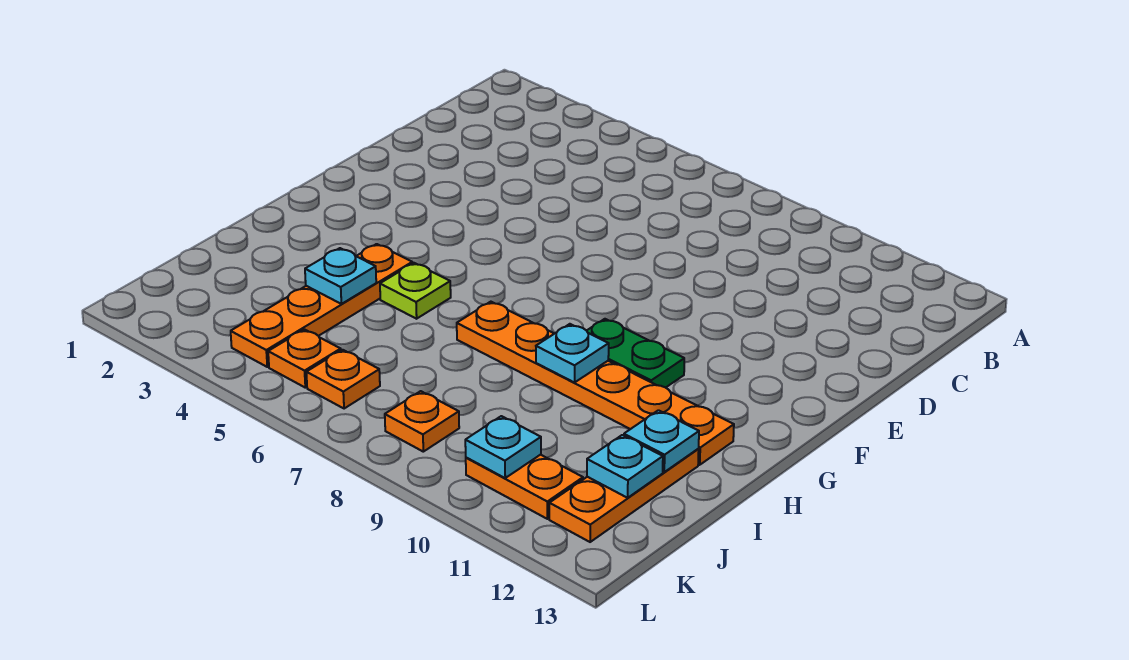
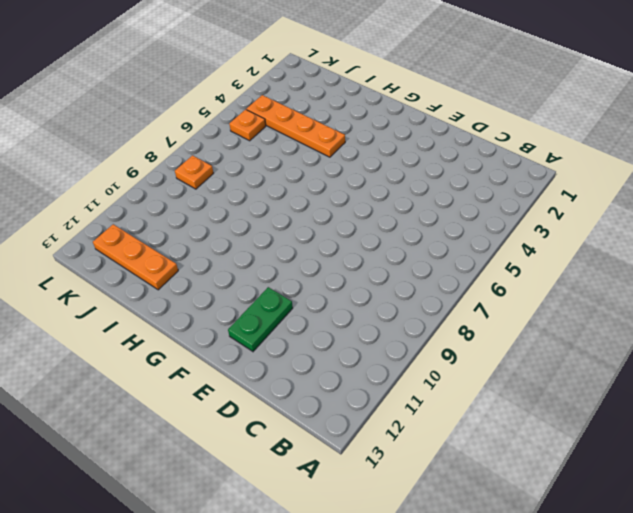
green 1x2 plate [228,287,293,351] -> green 1x2 plate moved to [587,319,684,387]
none -> lime 1x1 plate [380,263,451,319]
none -> orange 1x6 plate [457,302,734,465]
none -> orange 1x1 plate [306,350,380,409]

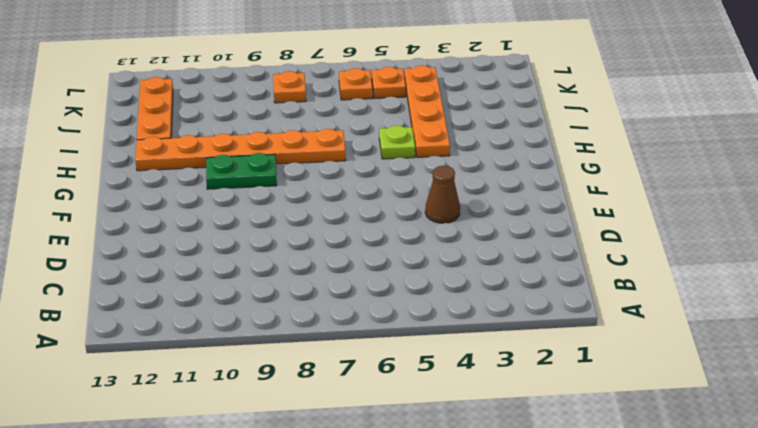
brown 1x1 cone [425,166,460,223] -> none
none -> orange 1x2 plate [466,455,583,519]
none -> cyan 1x1 plate [536,324,609,383]
none -> cyan 1x1 plate [305,248,376,304]

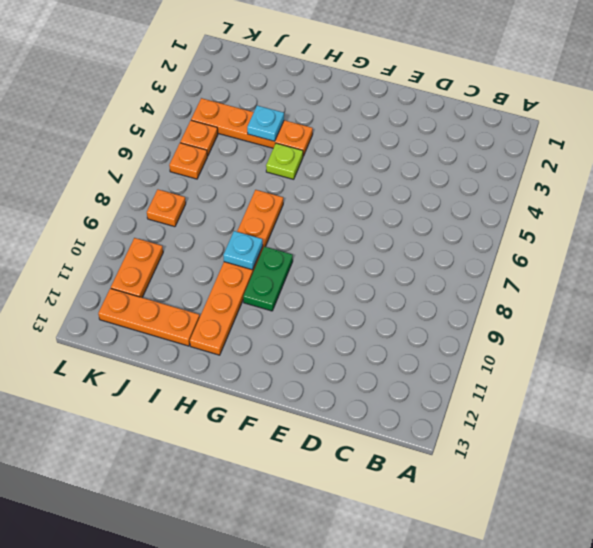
none -> cyan 1x1 plate [624,410,699,472]
none -> cyan 1x1 plate [587,435,663,498]
none -> cyan 1x1 plate [465,416,541,478]

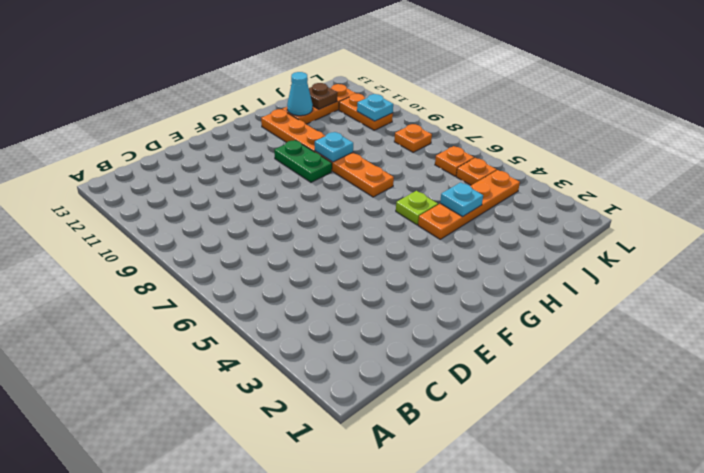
cyan 1x1 cone [287,72,313,116] -> cyan 1x1 plate [624,410,699,472]
brown 1x1 plate [309,83,337,109] -> cyan 1x1 plate [587,435,663,498]

